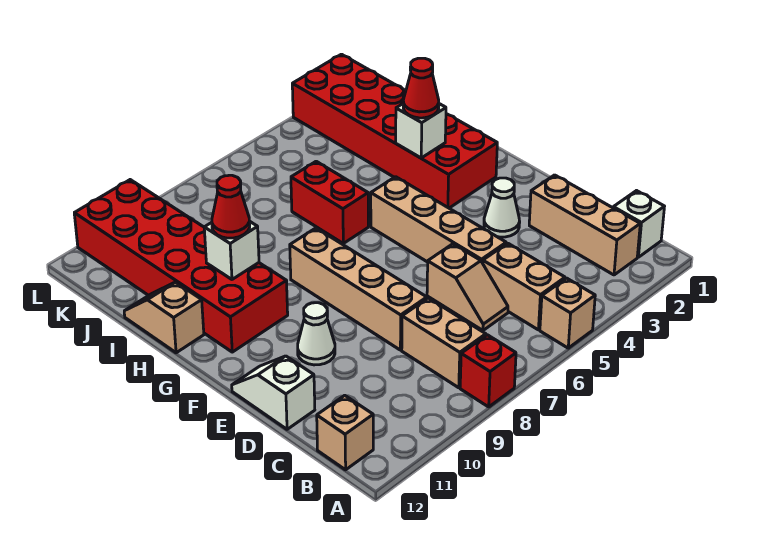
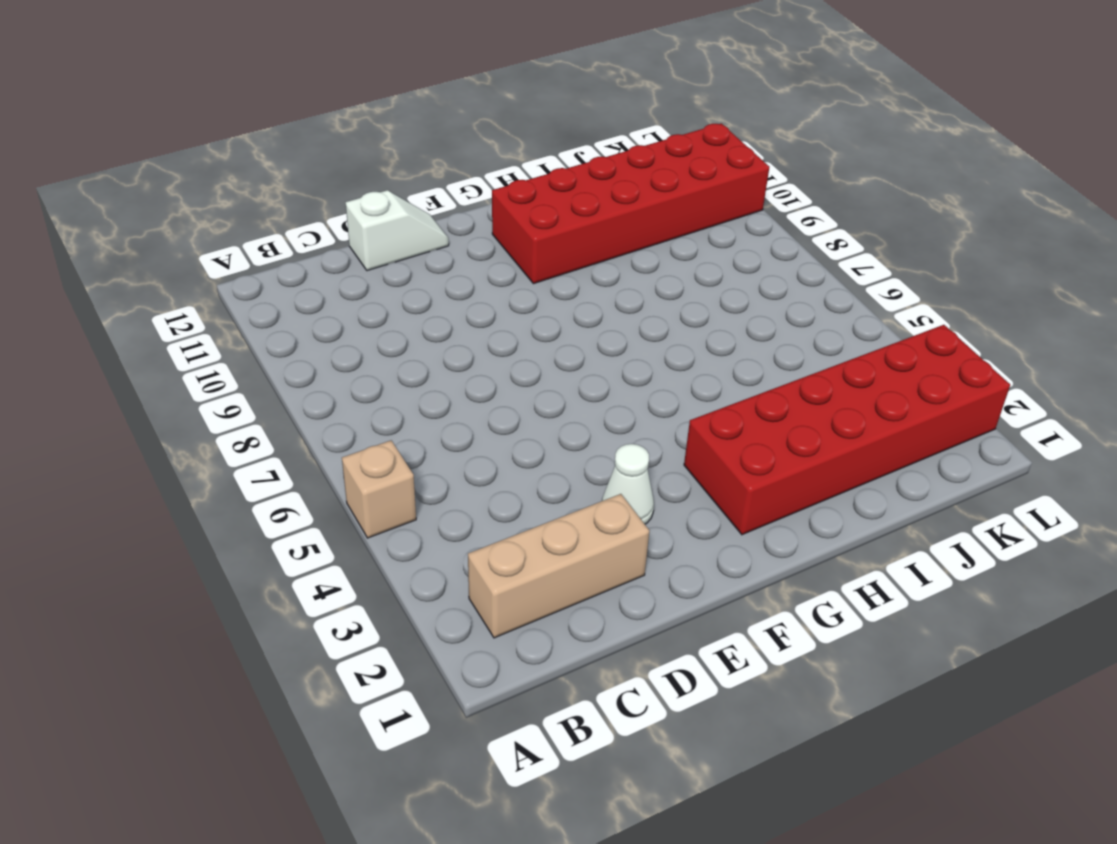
none -> red 1x1 brick [460,335,516,407]
none -> white 1x1 brick [613,191,664,257]
none -> tan 1x2 brick [483,243,565,330]

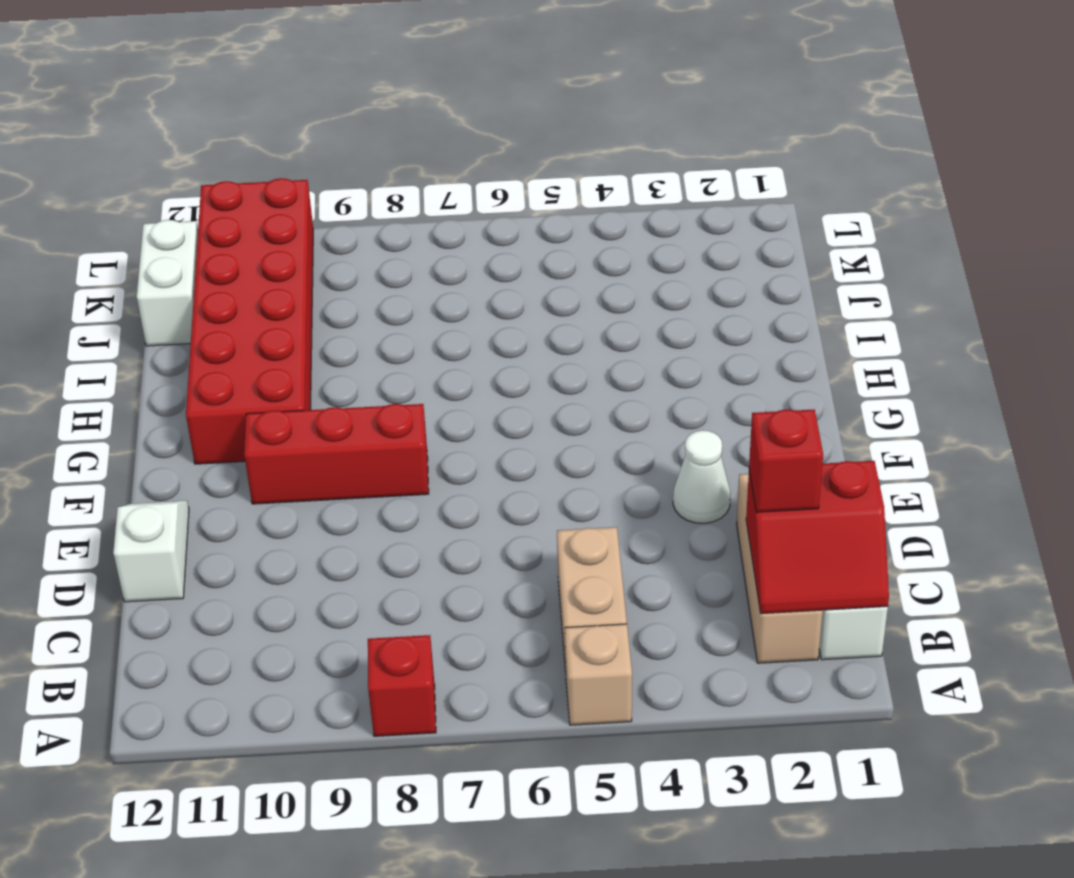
red 2x2 slope [746,461,889,614] -> none
red 1x1 brick [749,409,823,512] -> none
red 1x3 brick [244,404,429,504] -> tan 1x4 brick [290,228,427,350]
white 1x2 brick [137,220,198,346] -> none
none -> tan 1x2 brick [402,298,486,388]
none -> tan 1x1 brick [317,395,373,470]
none -> tan 1x2 slope [427,244,508,330]

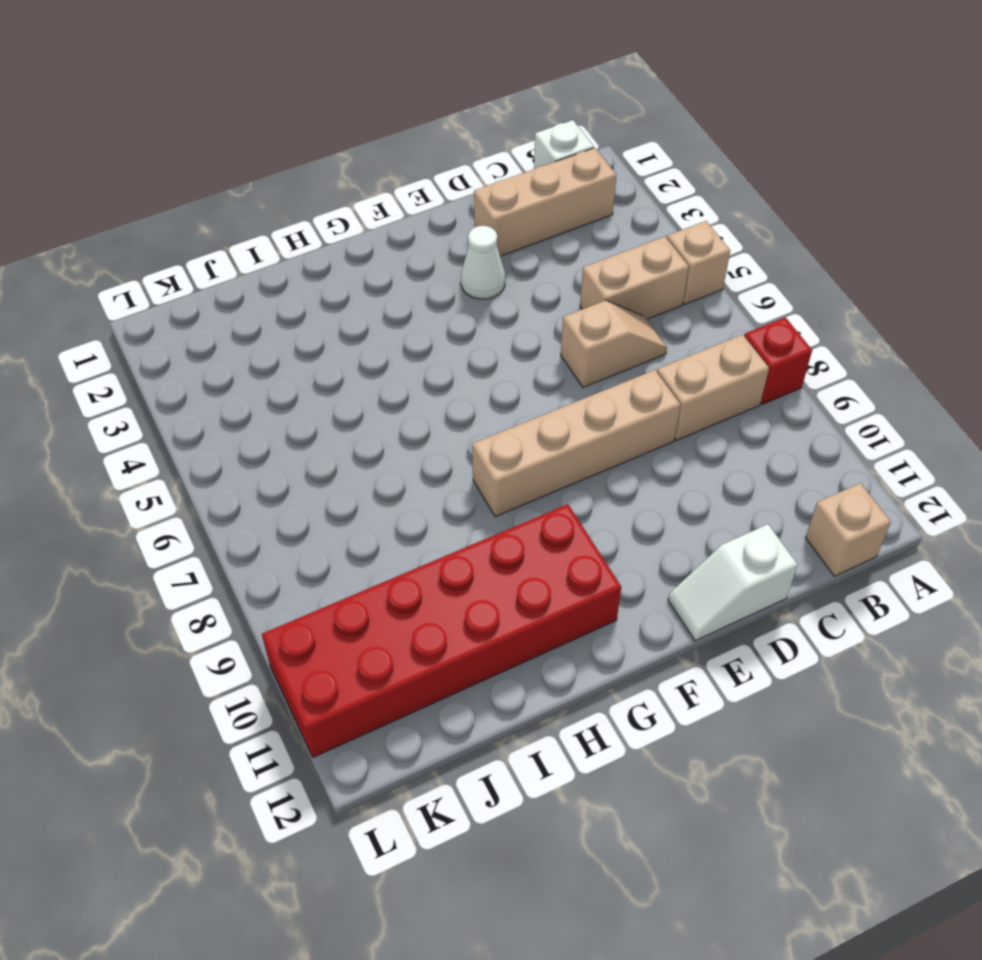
none -> tan 1x4 brick [371,177,506,263]
none -> white 1x1 cone [298,303,335,365]
none -> red 2x6 brick [292,54,497,208]

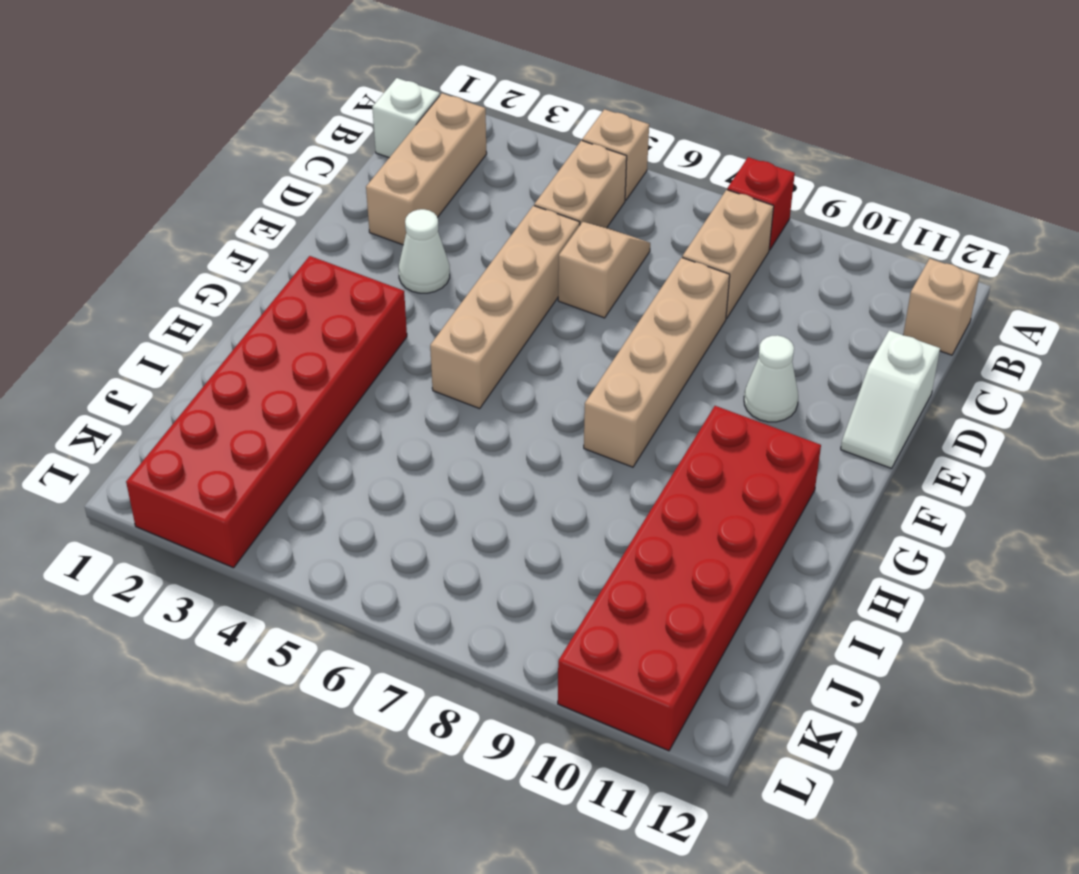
none -> red 1x2 brick [291,161,368,243]
none -> tan 1x2 slope [124,282,204,353]
none -> white 1x1 brick [396,104,446,158]

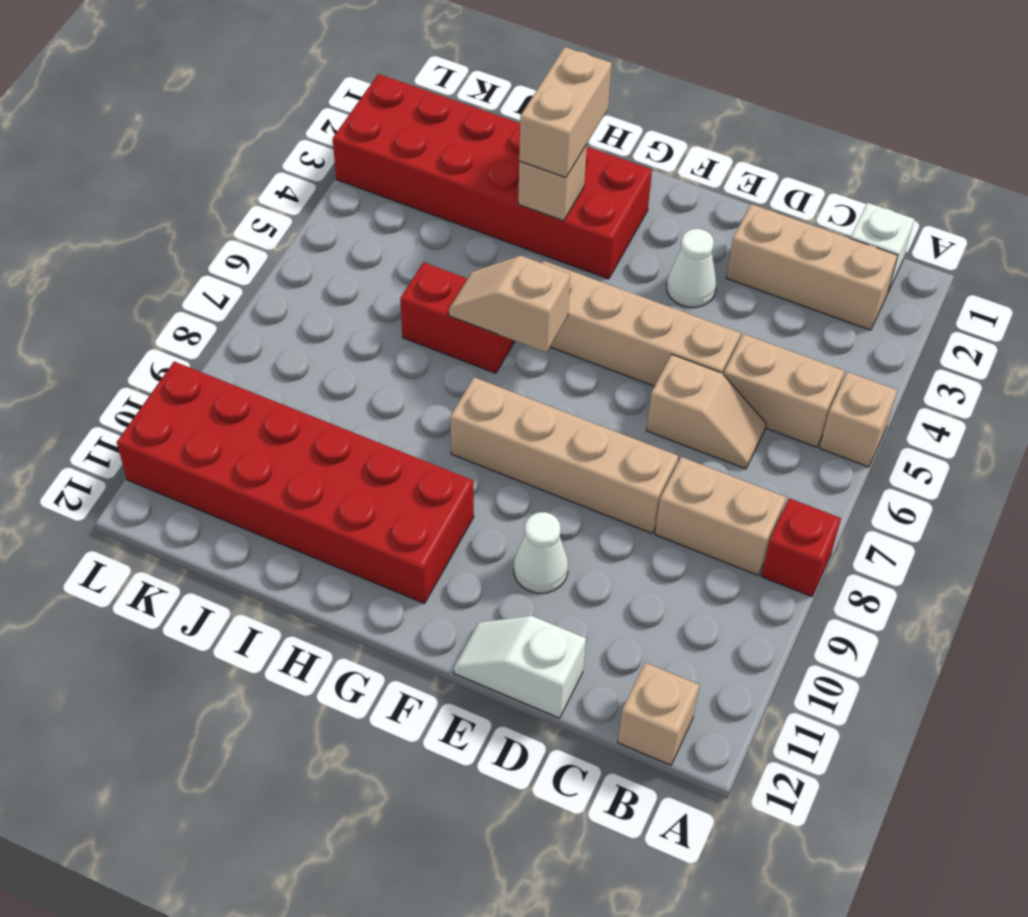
tan 1x2 slope [449,256,570,353] -> tan 1x2 slope moved to [124,282,204,353]
tan 1x2 brick [519,47,612,178] -> red 1x1 cone [403,58,439,118]
tan 1x1 brick [518,144,587,221] -> white 1x1 brick [396,104,446,158]
none -> white 1x1 brick [204,222,259,279]
none -> red 1x1 cone [212,175,250,238]

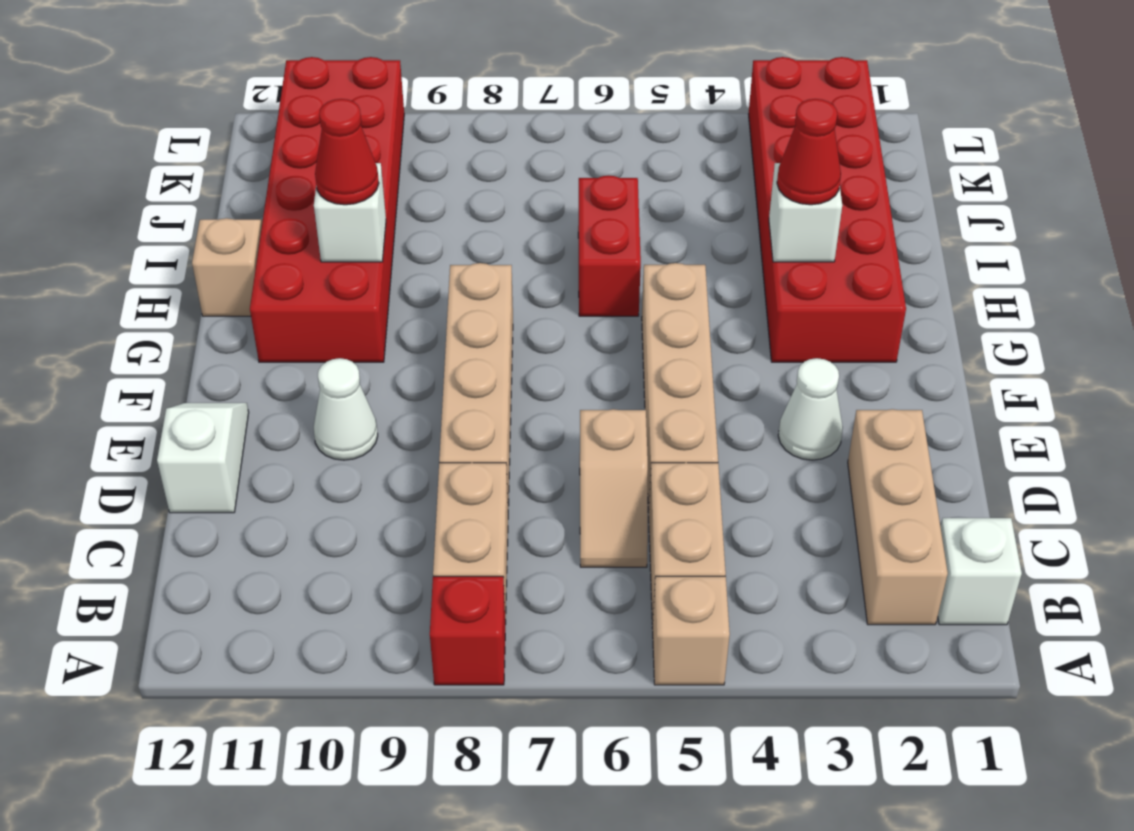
none -> tan 1x1 brick [317,395,373,470]

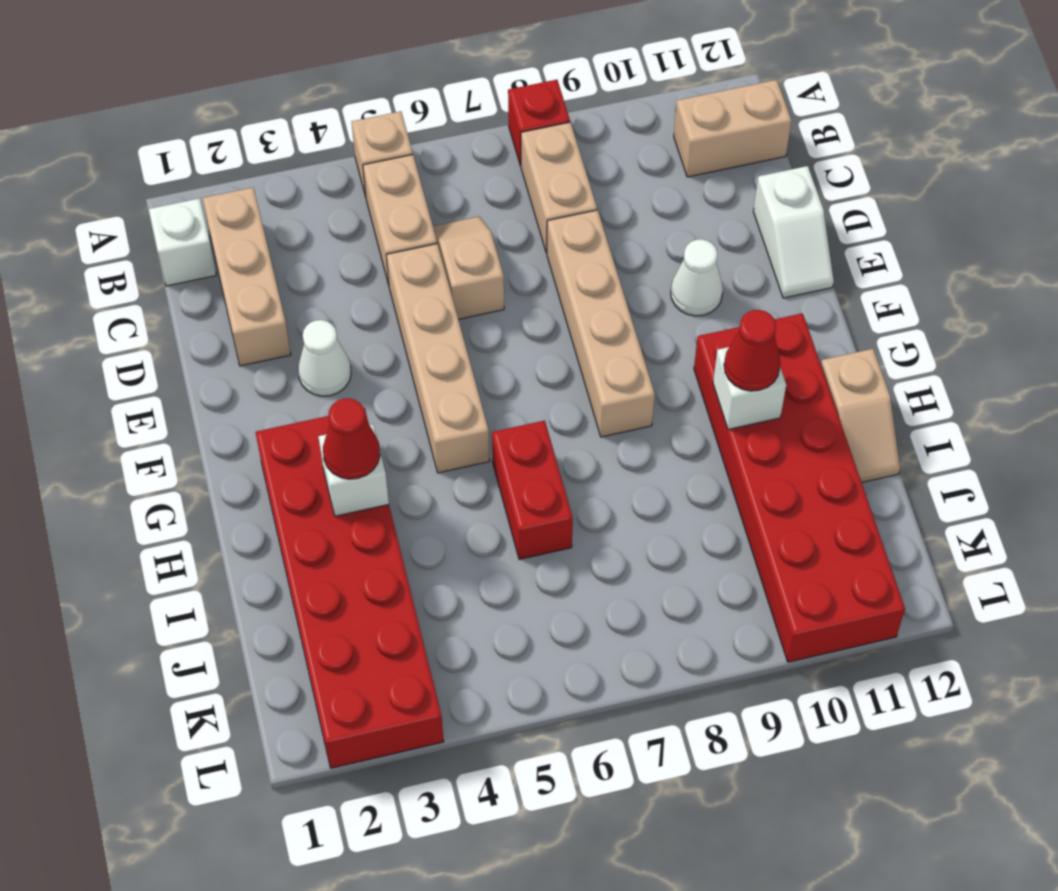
tan 1x2 brick [674,80,792,177] -> tan 1x1 brick [317,395,373,470]

